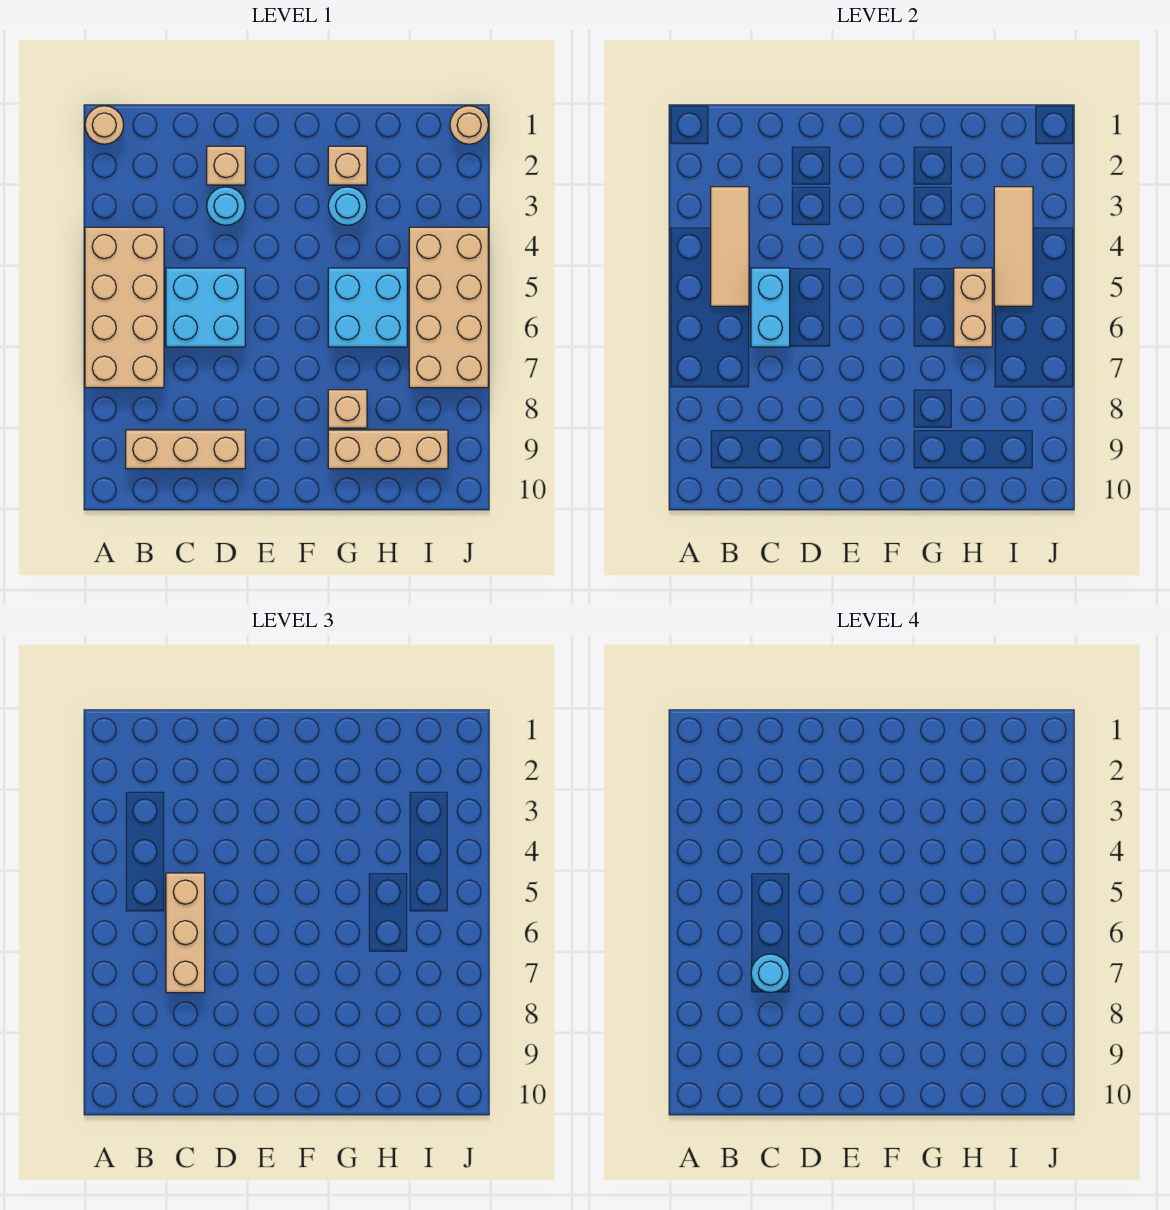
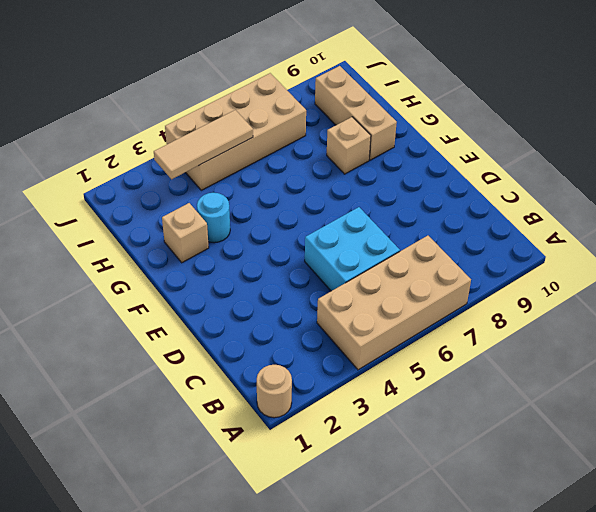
none -> tan 1x3 brick [126,430,245,469]
none -> tan 1x1 brick [207,146,245,185]
none -> cyan 1x1 round brick [207,187,245,225]

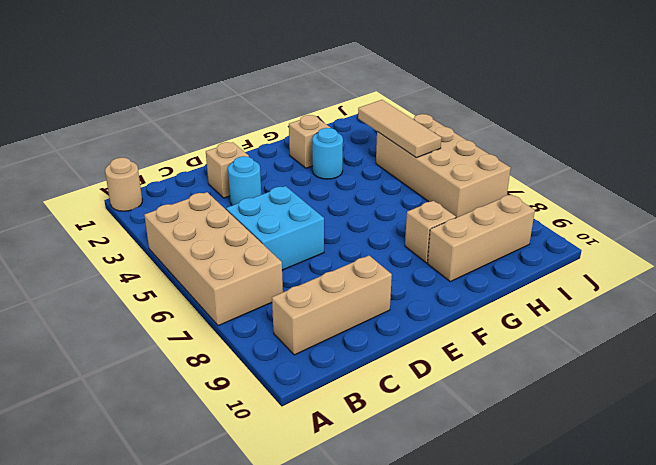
none -> cyan 2x2 brick [328,268,407,347]
none -> tan 1x1 round brick [450,106,488,144]
none -> tan 1x3 tile [711,187,749,306]

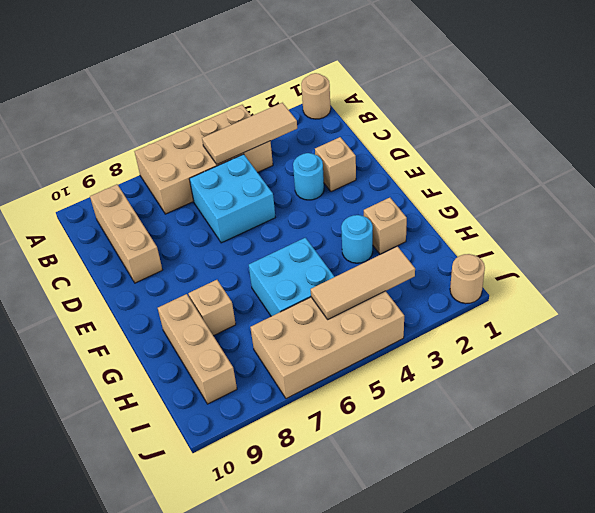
none -> cyan 1x2 brick [751,268,790,347]
none -> tan 1x2 brick [954,268,992,347]
none -> tan 1x3 brick [166,873,205,993]

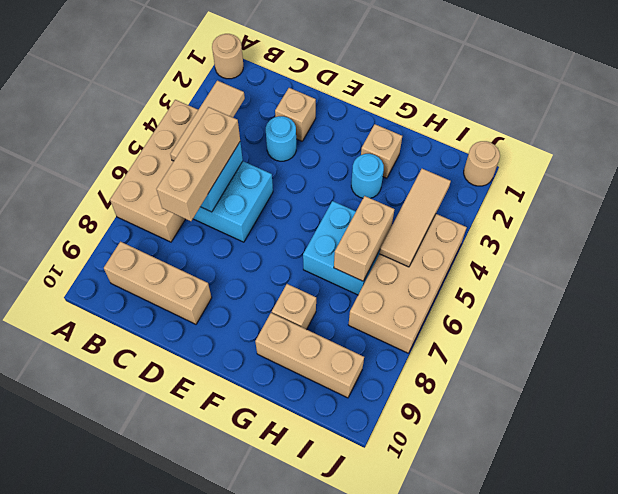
none -> cyan 1x1 round brick [751,954,790,993]

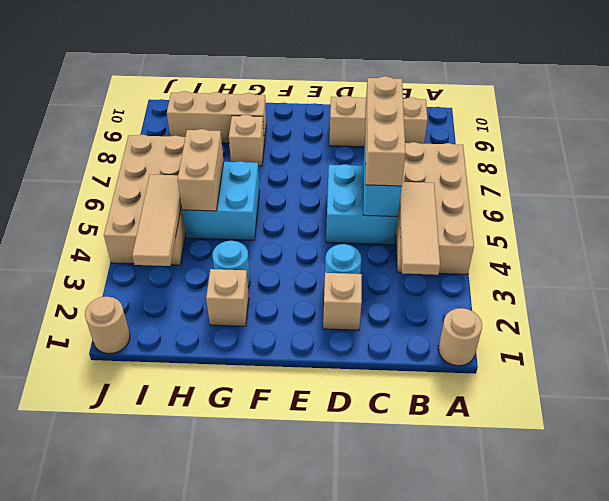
none -> cyan 1x1 round brick [751,954,790,993]

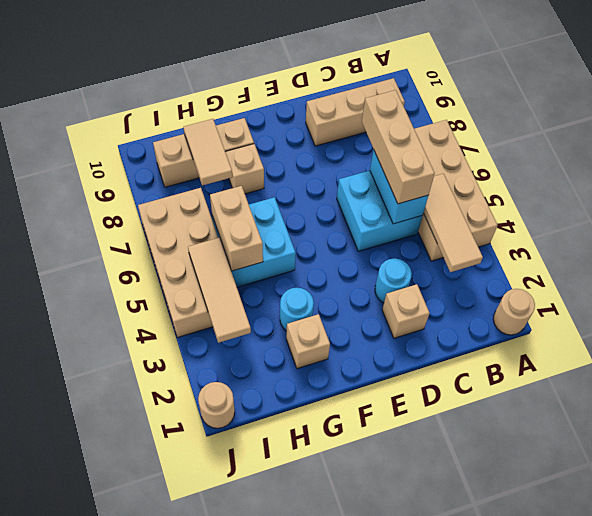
tan 1x2 tile [183,119,232,186] -> none
none -> cyan 1x1 round brick [751,954,790,993]

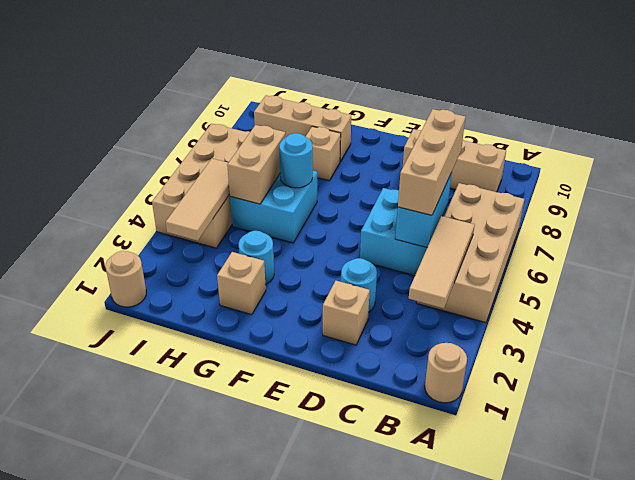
cyan 1x1 round brick [279,133,313,188] -> cyan 1x1 round brick moved to [751,954,790,993]

